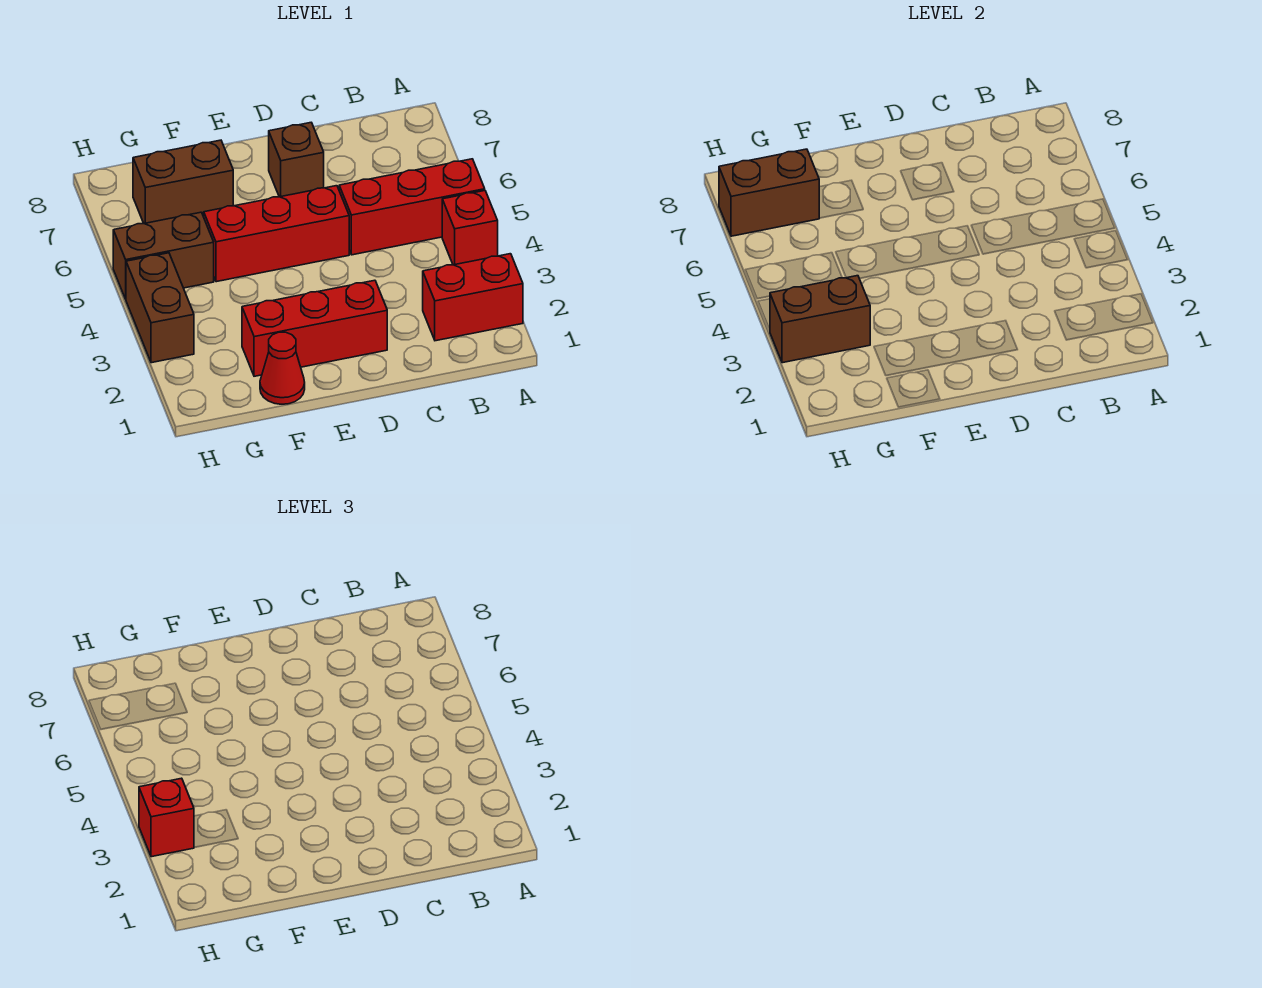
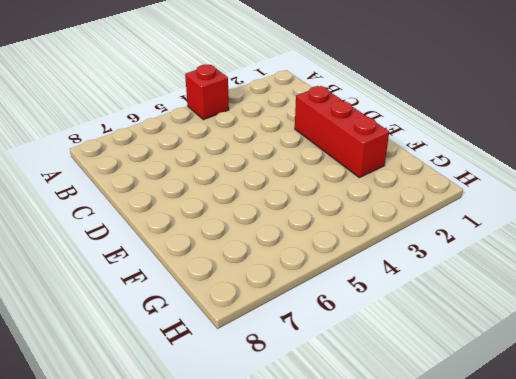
none -> red 1x2 brick [423,254,523,341]
none -> red 1x3 brick [339,159,485,255]
none -> red 1x3 brick [204,186,349,282]

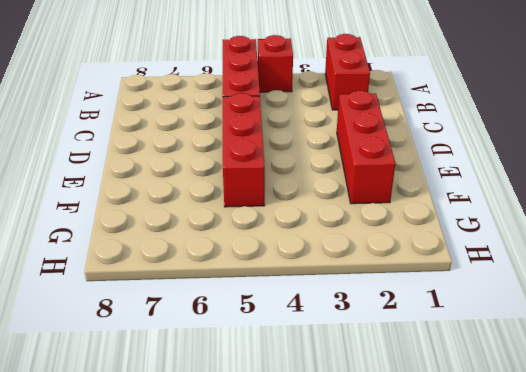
none -> brown 1x1 brick [269,122,324,197]
none -> red 1x1 cone [260,332,305,404]
none -> brown 1x2 brick [133,140,233,224]

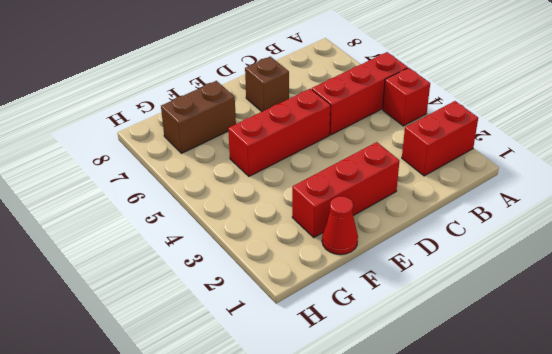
none -> brown 1x2 brick [113,212,214,299]
none -> brown 1x2 brick [126,253,194,363]
none -> brown 1x2 brick [770,276,870,363]

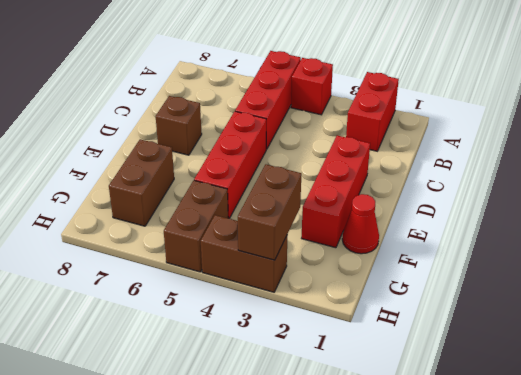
none -> brown 1x2 brick [719,149,819,236]
none -> red 1x1 brick [139,778,194,857]

